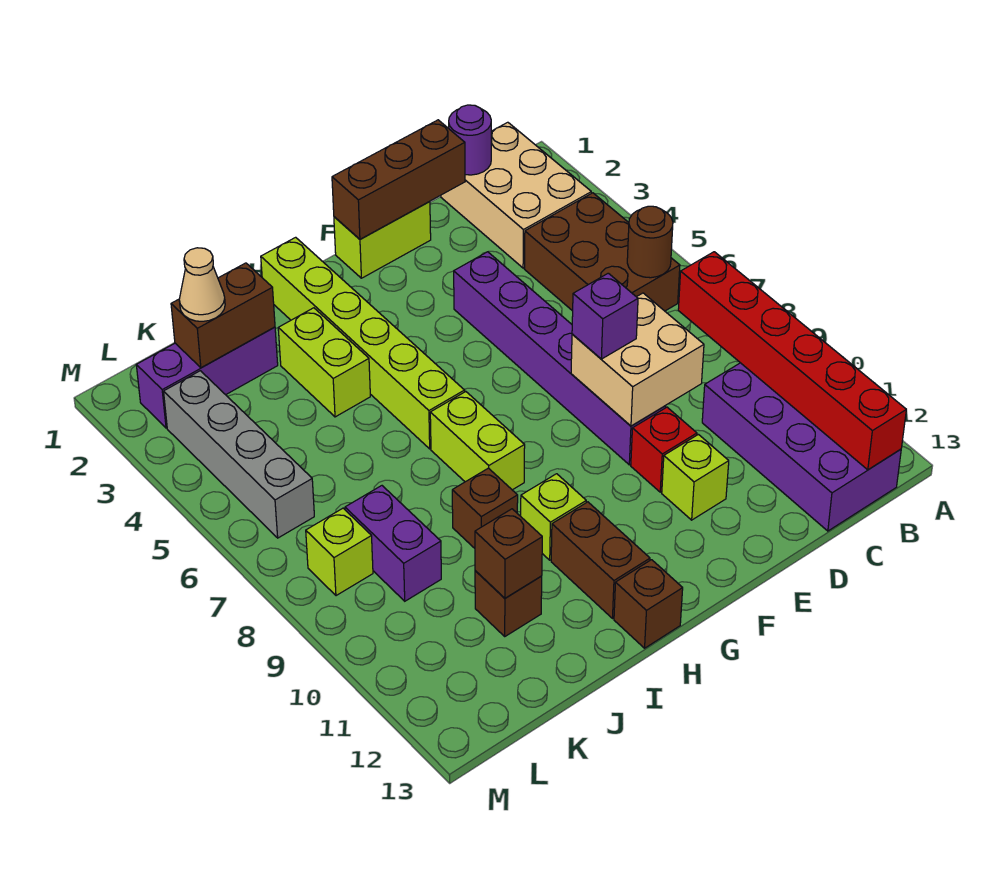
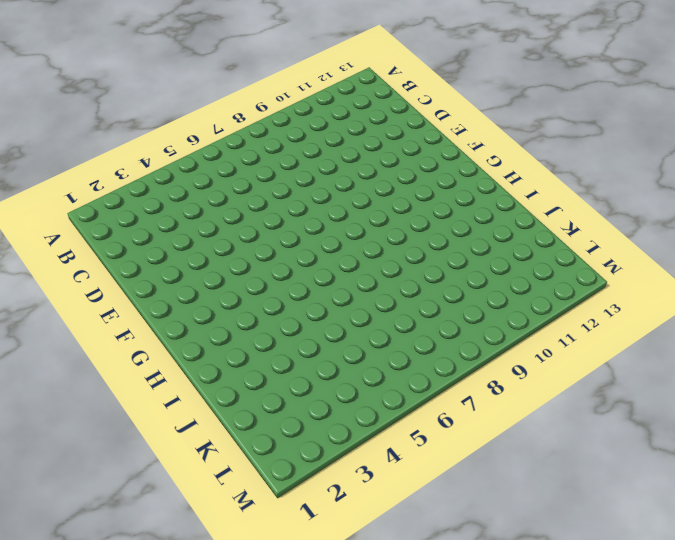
none -> tan 2x3 brick [441,122,591,268]
none -> brown 2x3 brick [525,193,680,311]
none -> purple 2x4 brick [702,363,901,531]

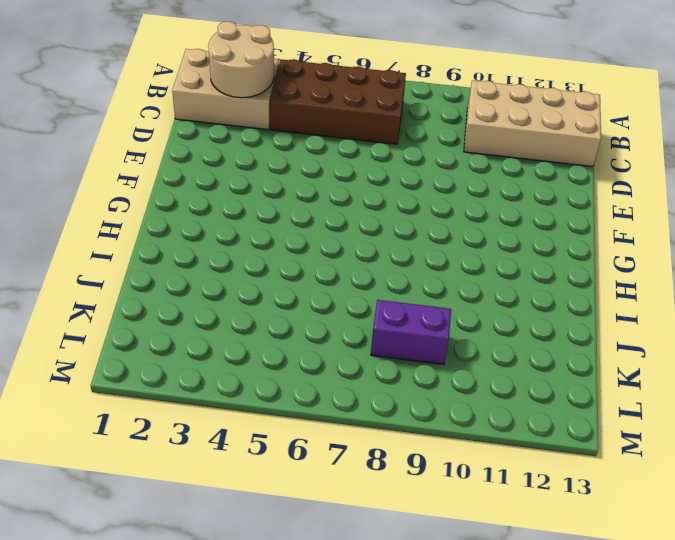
tan 2x2 round brick [208,22,274,98] -> none
brown 2x4 brick [270,59,406,144] -> brown 2x3 brick [525,193,680,311]
tan 2x4 brick [464,81,601,167] -> purple 2x4 brick [702,363,901,531]
none -> lime 1x2 brick [334,202,431,278]
none -> purple 1x6 brick [454,252,666,465]
none -> red 1x1 brick [631,407,697,492]

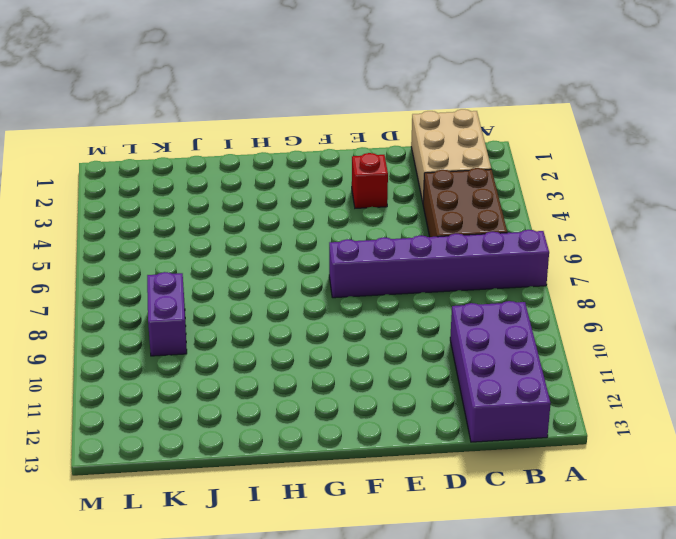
purple 1x6 brick [329,230,549,298] -> purple 1x6 brick turned to [454,252,666,465]
red 1x1 brick [352,153,388,208] -> red 1x1 brick moved to [631,407,697,492]
none -> lime 1x2 brick [334,202,431,278]
none -> lime 1x1 brick [662,434,729,520]
none -> lime 1x6 brick [261,237,465,449]

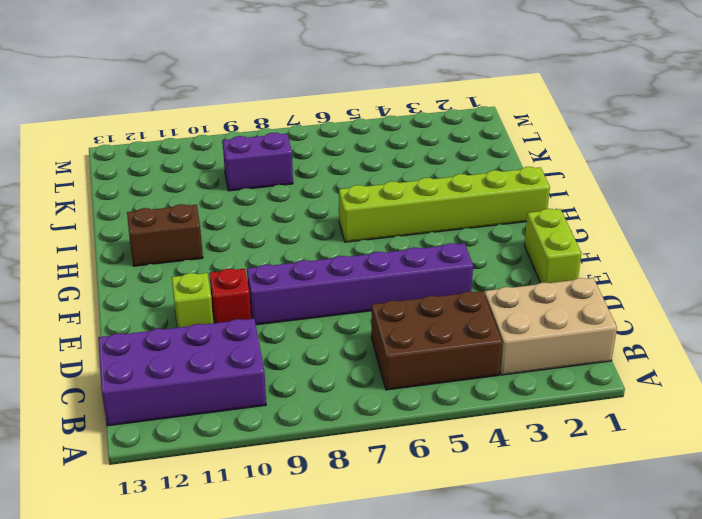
none -> lime 1x2 brick [430,392,525,490]
none -> lime 1x1 brick [521,474,586,560]
none -> brown 1x1 brick [614,560,683,648]

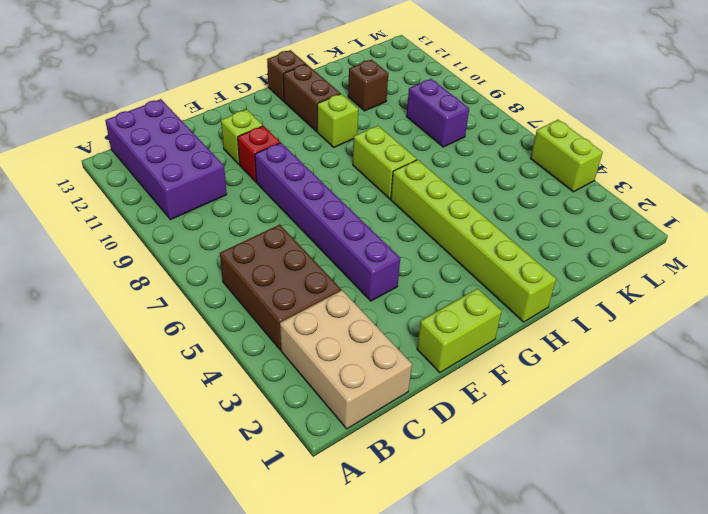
lime 1x2 brick [531,120,603,192] -> lime 1x2 brick moved to [278,308,370,417]
none -> brown 1x1 brick [452,468,518,548]
none -> purple 1x3 brick [136,327,278,428]
none -> grey 1x4 brick [164,371,314,538]

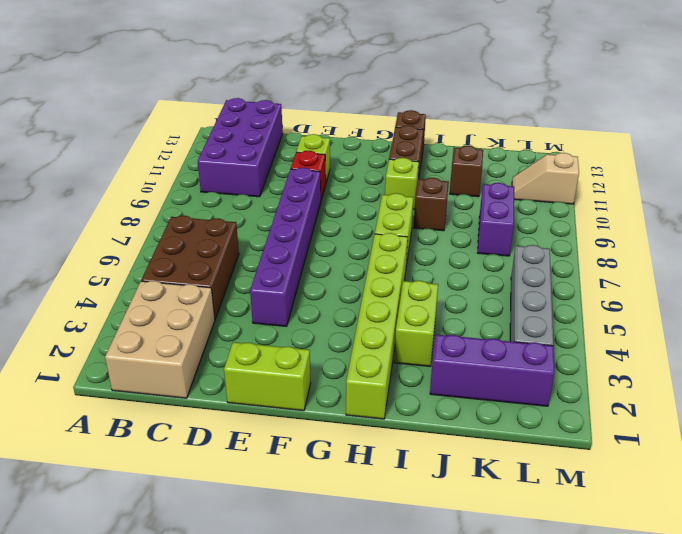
tan 1x2 slope [512,153,579,204] -> none
none -> lime 1x1 brick [306,508,373,596]
none -> brown 1x1 round brick [627,206,673,278]
none -> red 1x6 brick [678,252,906,470]

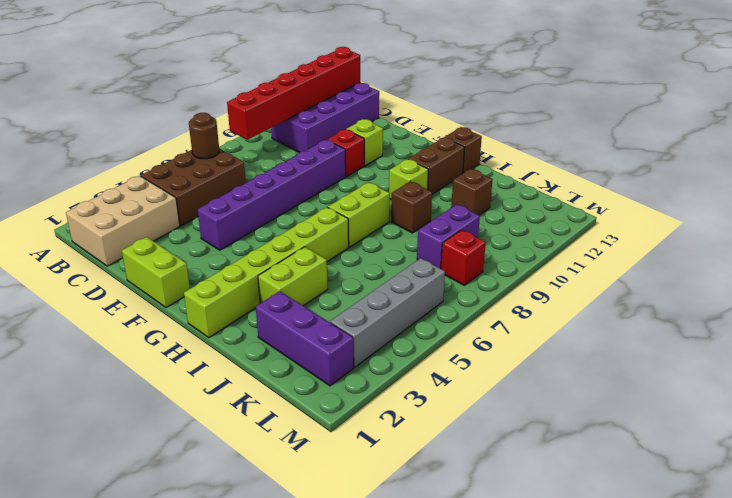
red 1x1 brick [441,230,486,285] -> lime 1x1 brick [306,508,373,596]
none -> purple 1x1 round brick [449,105,491,175]
none -> brown 1x3 brick [332,120,465,239]
none -> tan 2x2 brick [571,293,704,426]

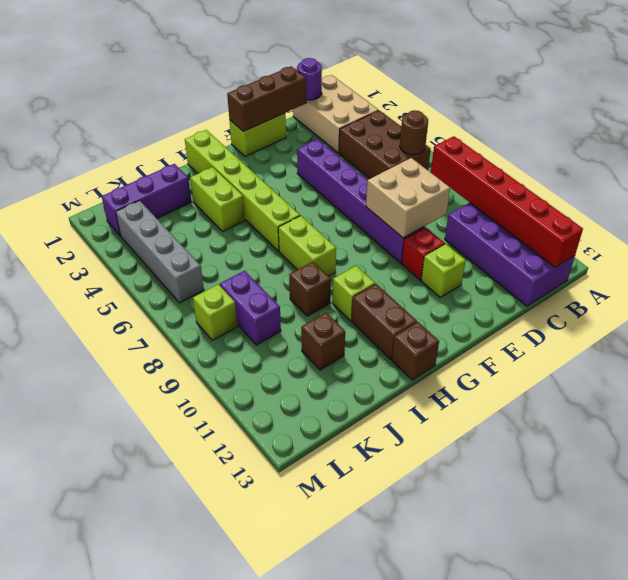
none -> brown 1x2 brick [171,263,275,368]
none -> brown 1x1 brick [475,509,542,598]
none -> purple 1x1 brick [572,273,638,359]

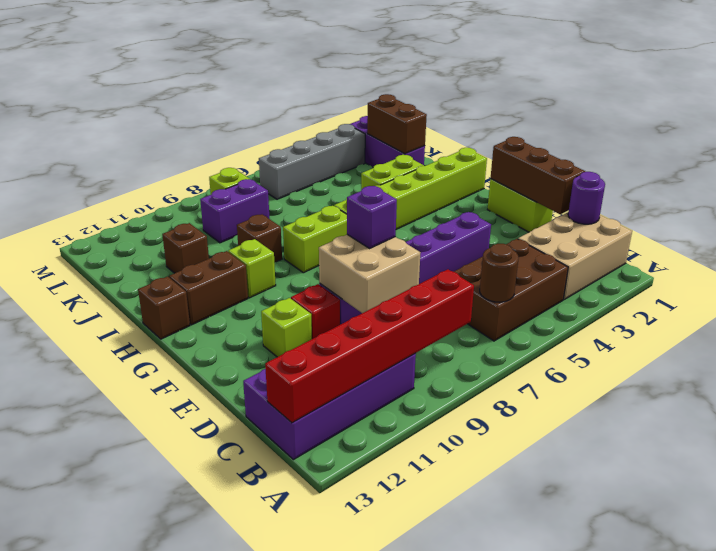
none -> brown 1x1 brick [475,509,542,598]
none -> tan 1x1 cone [179,248,225,321]

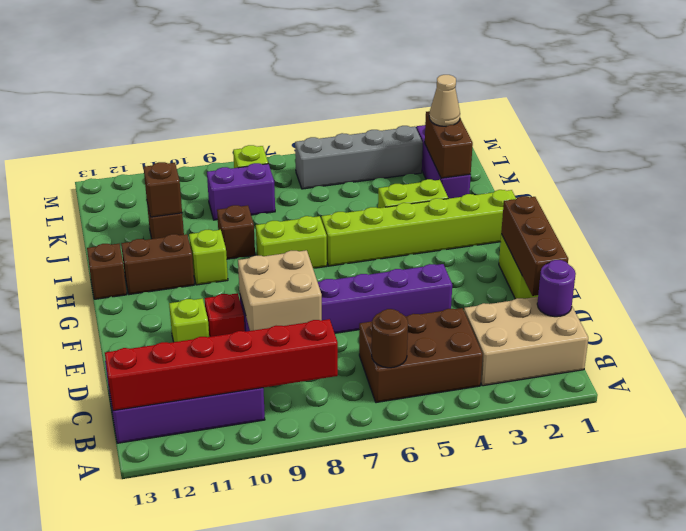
none -> purple 1x1 brick [572,273,638,359]

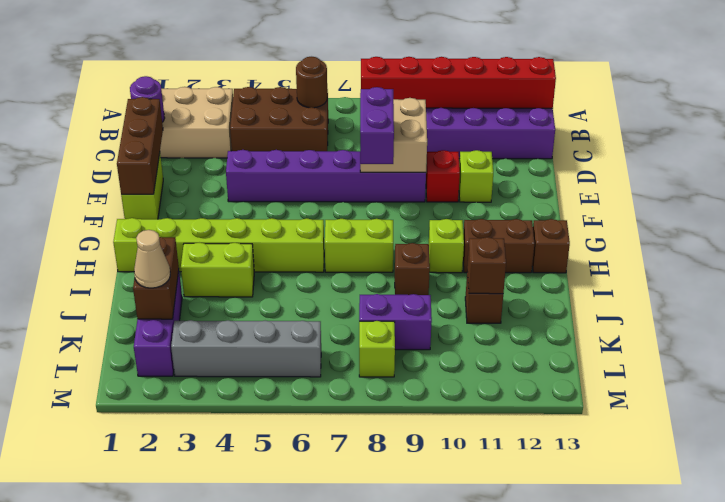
purple 1x2 brick [360,87,394,164] -> purple 1x1 brick [572,273,638,359]

